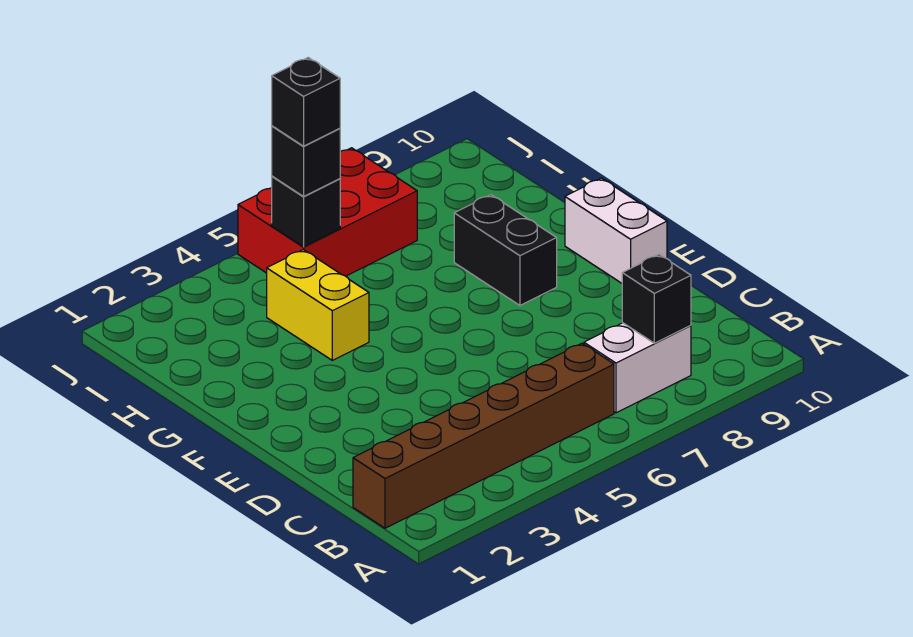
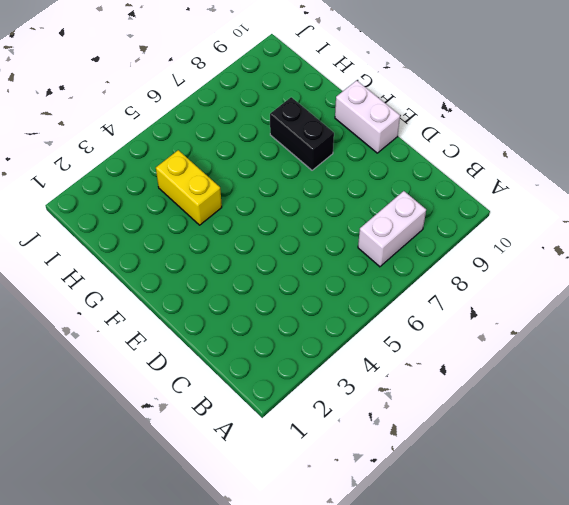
none -> brown 1x6 brick [353,343,614,528]
none -> red 2x3 brick [238,148,417,276]

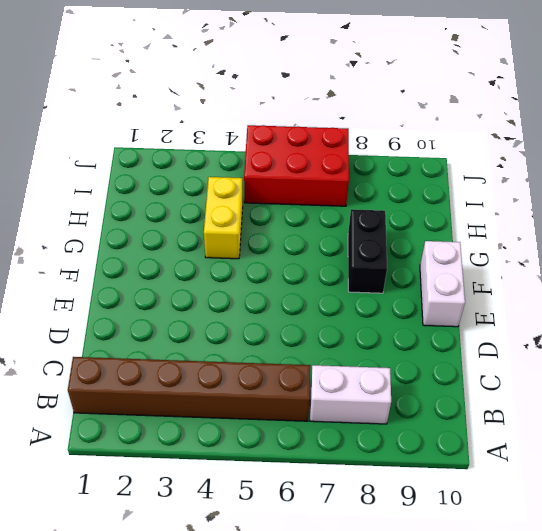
none -> black 1x1 brick [622,255,691,343]
none -> black 1x1 brick [272,176,340,247]

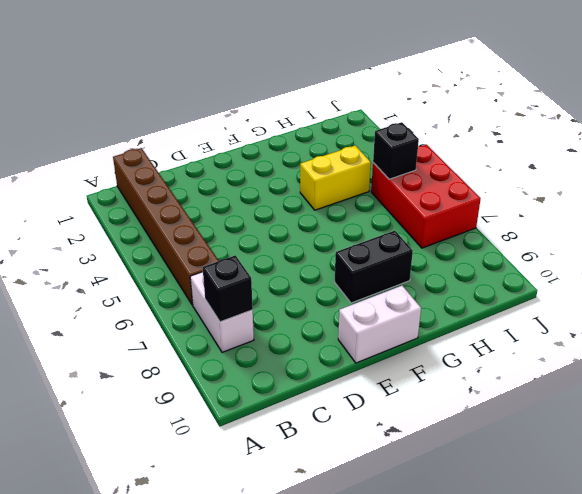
none -> black 1x1 brick [272,126,340,196]
none -> black 1x1 brick [272,58,340,146]

